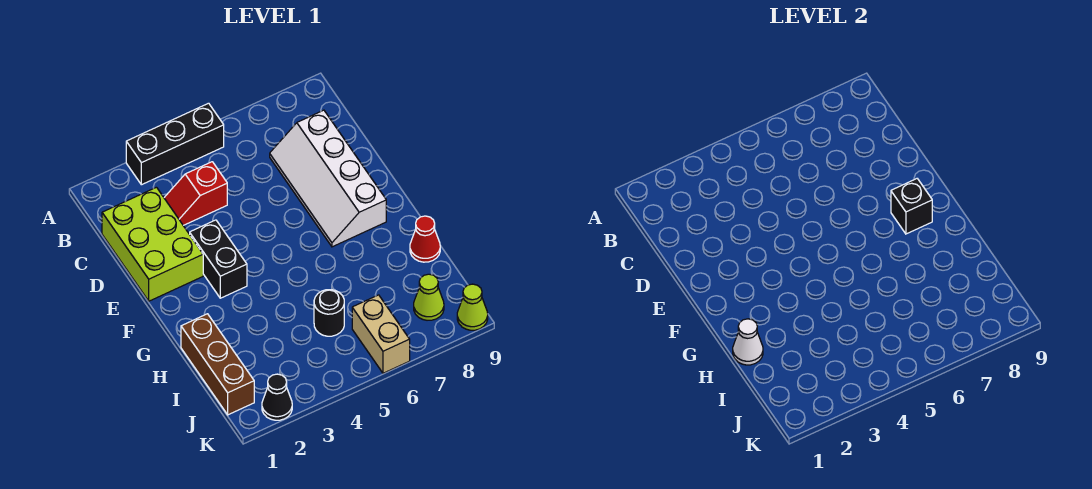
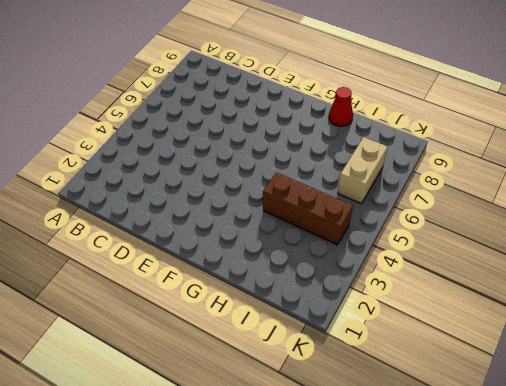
brown 1x3 brick [263,172,353,245] -> brown 1x3 brick moved to [181,314,254,415]
tan 1x2 brick [338,137,387,204] -> tan 1x2 brick turned to [352,295,410,373]
none -> black 1x3 brick [126,103,224,185]
none -> lime 2x3 brick [102,187,203,301]
none -> red 1x2 slope [164,162,227,225]

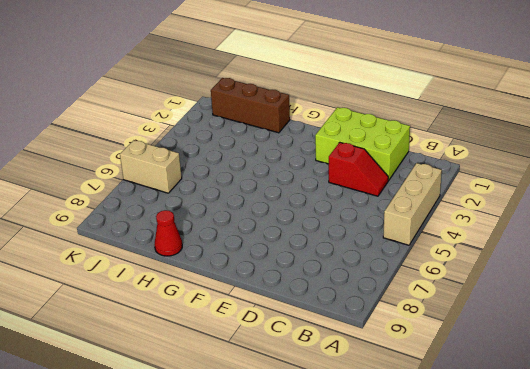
tan 1x3 brick [383,163,442,245] -> black 1x3 brick [126,103,224,185]
red 1x2 slope [329,142,389,196] -> red 1x2 slope turned to [164,162,227,225]
none -> white 2x4 slope [270,110,386,247]
none -> black 1x2 brick [190,220,247,298]
none -> black 1x1 round brick [314,290,344,336]

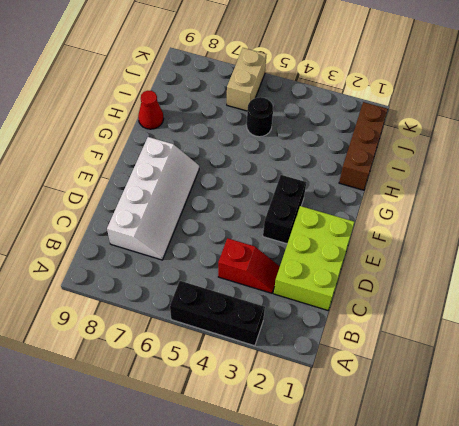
none -> lime 1x1 cone [414,274,444,320]
none -> black 1x1 cone [262,374,292,420]
none -> lime 1x1 cone [457,284,488,330]

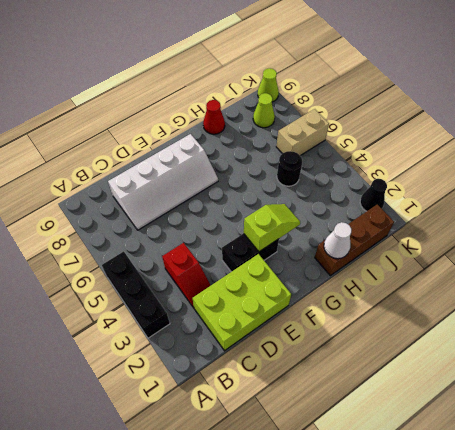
lime 1x2 slope [244,204,300,252] -> none
none -> black 1x1 brick [891,179,932,234]

